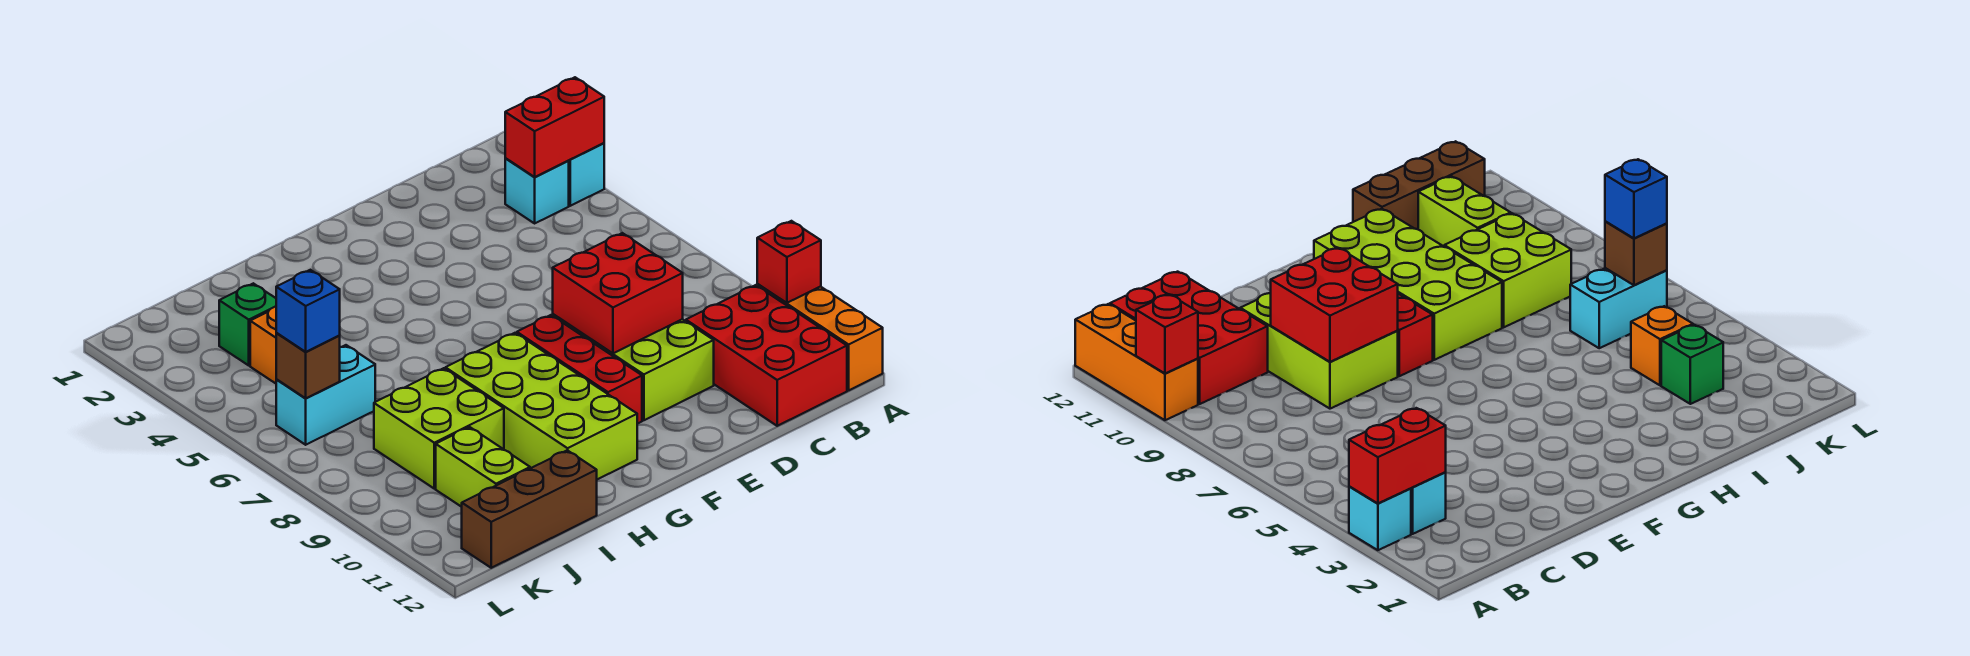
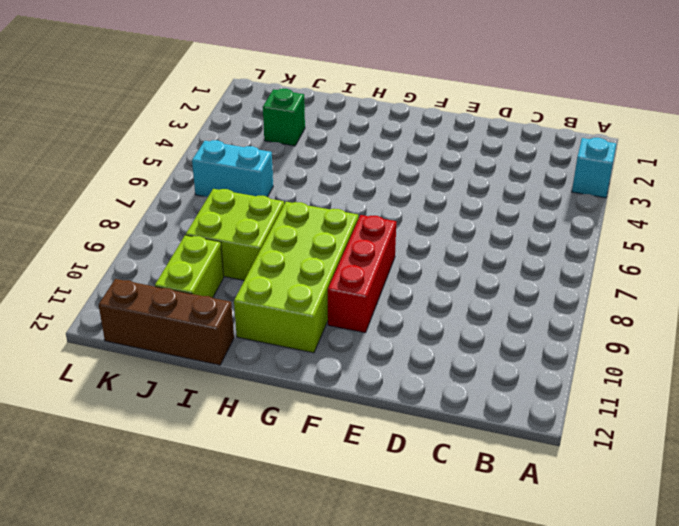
none -> orange 1x3 brick [757,284,883,390]
none -> cyan 1x1 brick [505,158,569,223]
none -> red 2x3 brick [686,285,847,426]

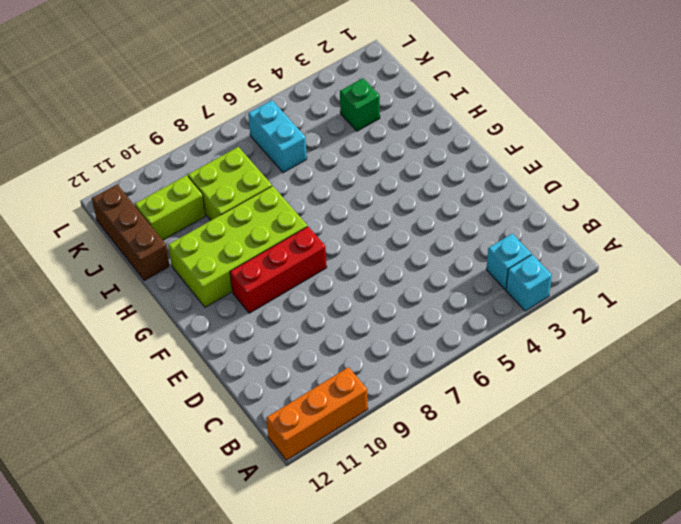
none -> red 2x3 brick [686,285,847,426]
none -> lime 2x3 brick [553,314,714,420]
none -> orange 1x1 brick [250,307,276,383]

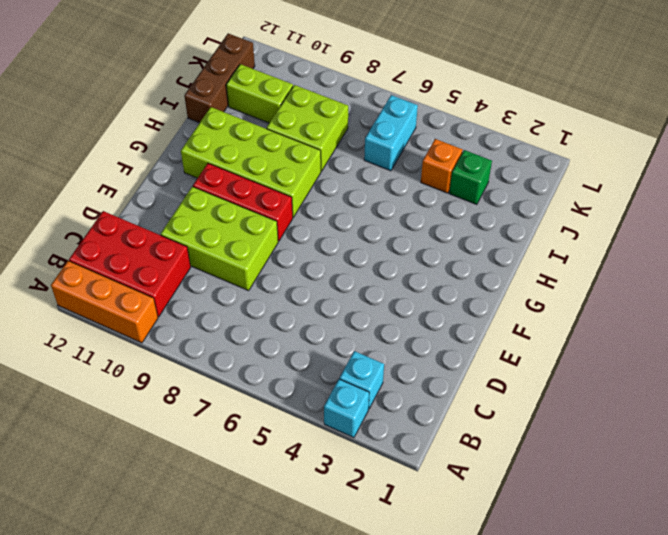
none -> red 1x2 brick [505,77,604,177]
none -> red 1x1 brick [757,221,821,303]
none -> red 2x2 brick [553,233,683,353]

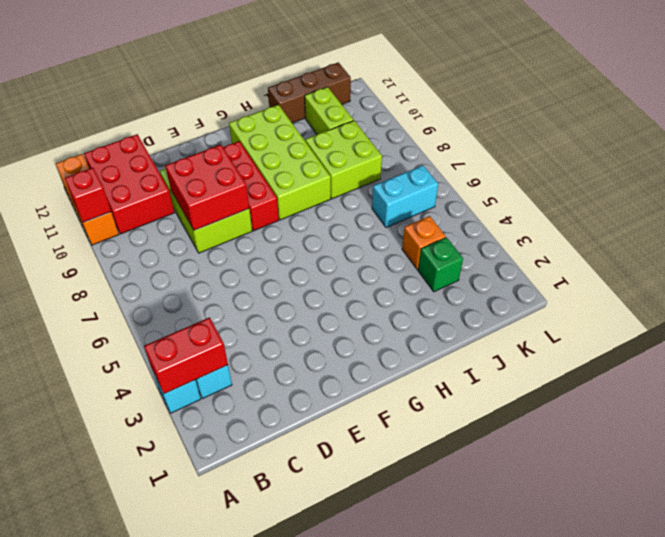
none -> brown 1x1 brick [276,333,340,398]
none -> blue 1x1 brick [276,270,340,352]

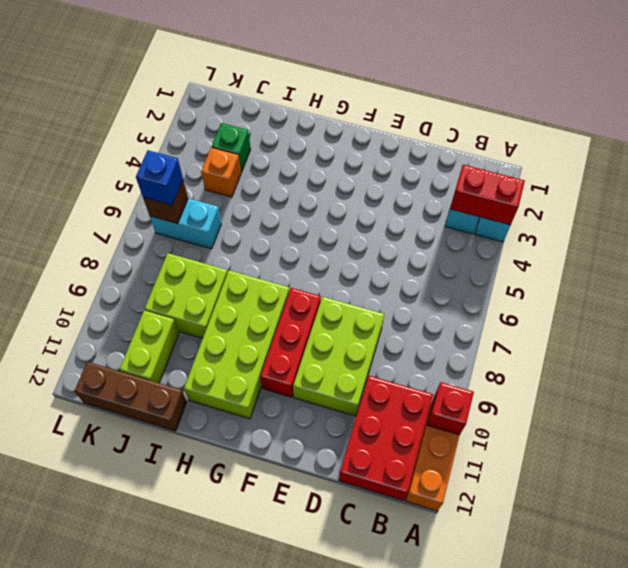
none -> red 2x2 brick [553,233,683,353]

